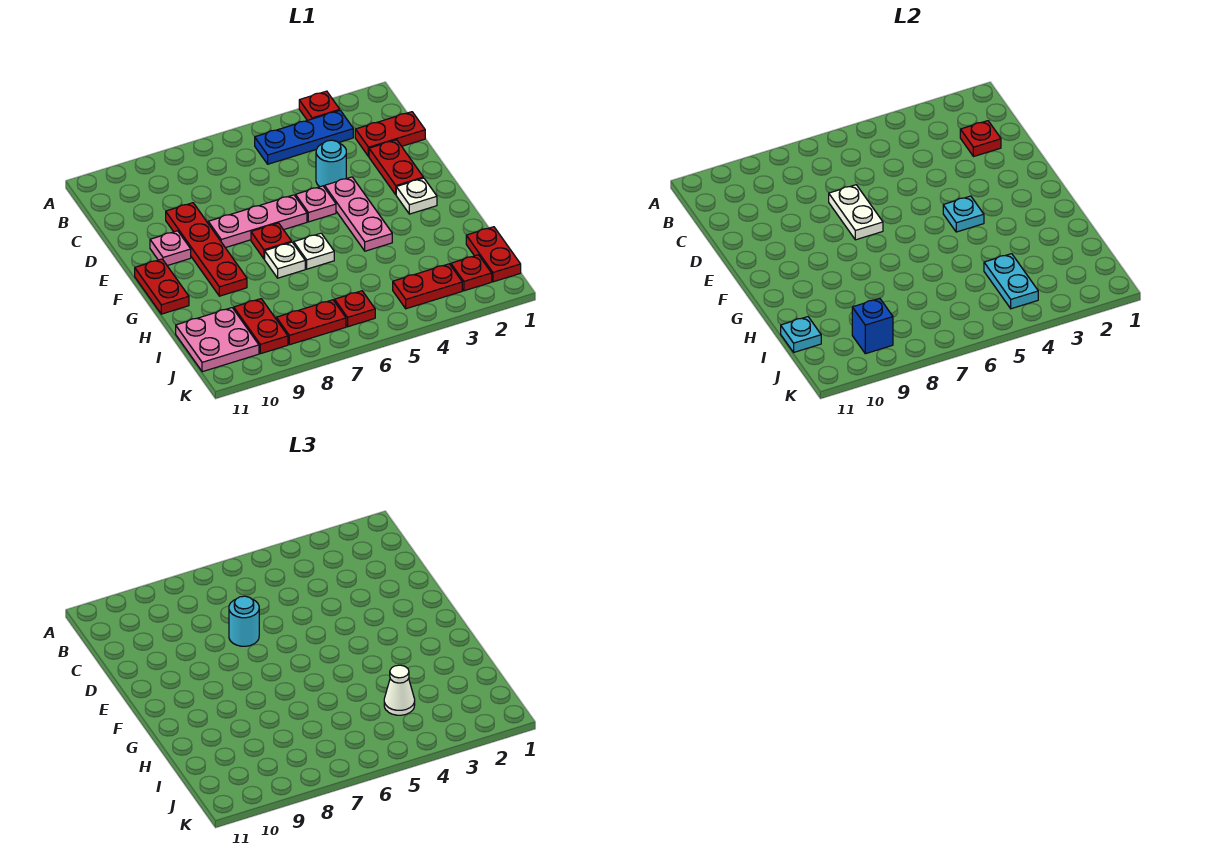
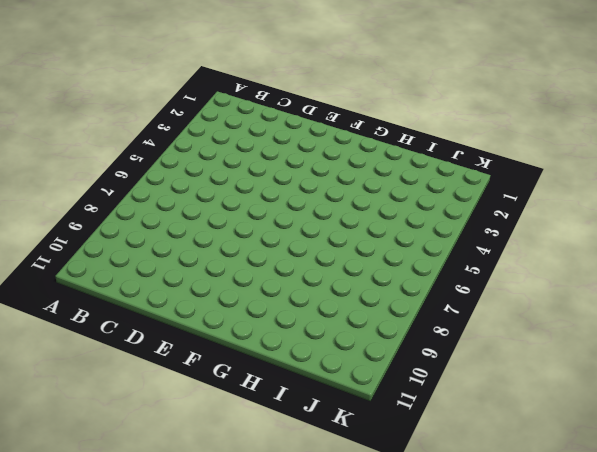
none -> red 1x1 plate [299,91,340,120]
none -> blue 1x3 plate [255,110,353,164]
none -> red 1x2 plate [355,112,425,157]
none -> red 1x2 plate [369,140,423,195]

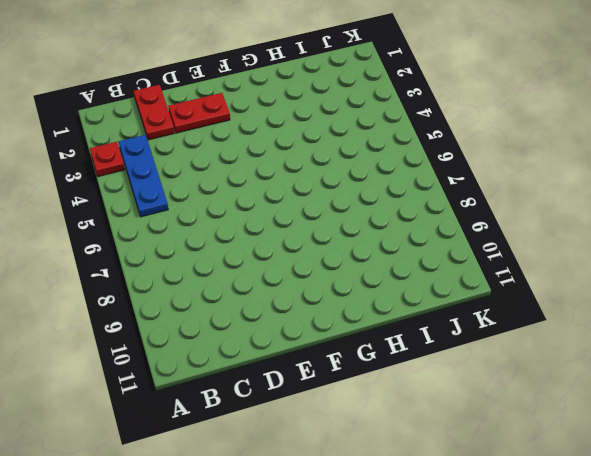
none -> cyan 1x1 round brick [316,140,346,188]
none -> red 1x4 plate [166,203,247,296]
none -> pink 1x3 plate [325,177,392,251]
none -> pink 1x1 plate [296,186,336,222]

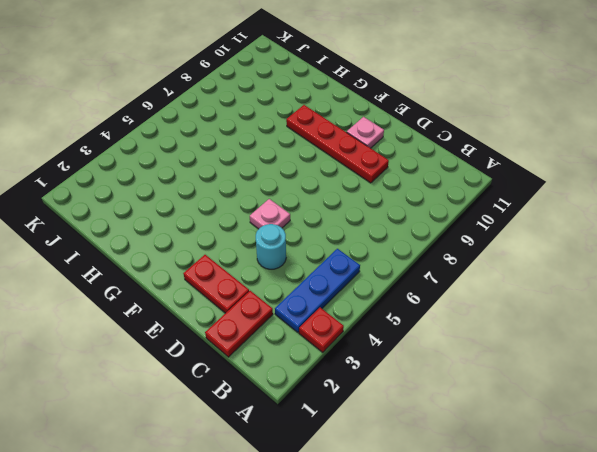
none -> pink 1x3 plate [325,177,392,251]
none -> pink 1x3 plate [208,195,307,248]
none -> white 1x1 plate [396,178,437,214]
none -> red 1x1 plate [251,223,292,259]

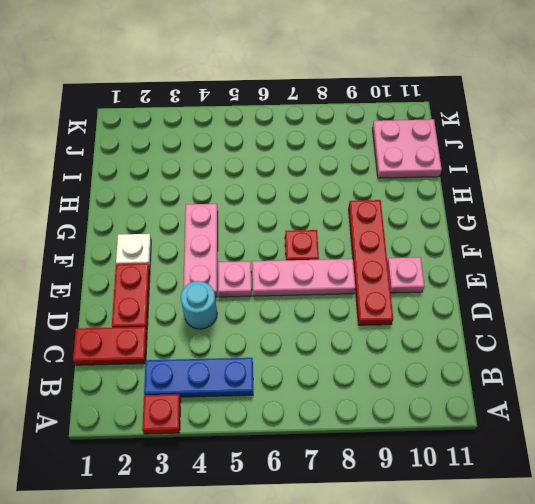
none -> red 1x2 plate [135,259,189,314]
none -> white 1x1 plate [294,233,334,269]
none -> white 1x1 plate [265,242,305,278]
none -> red 1x2 plate [466,227,521,282]

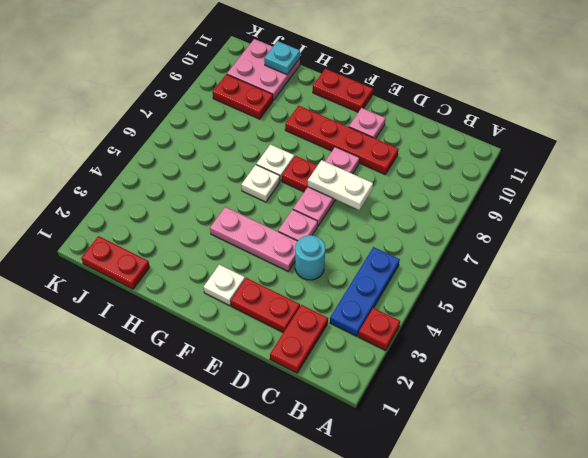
none -> red 1x1 plate [451,255,492,291]
none -> red 1x2 plate [393,264,462,309]
none -> red 1x1 plate [335,291,375,327]
none -> red 1x2 plate [276,300,346,345]

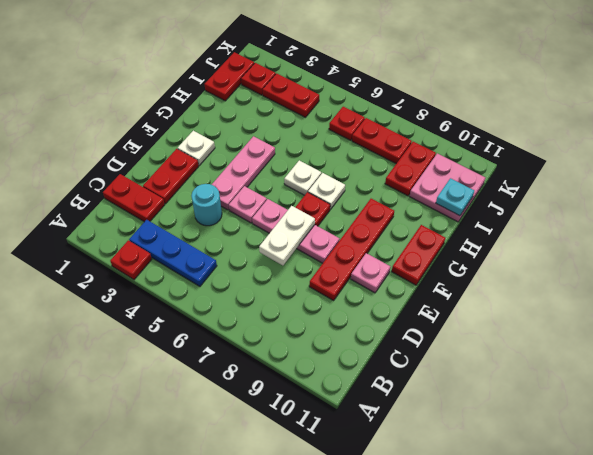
none -> red 1x1 plate [960,121,1001,157]
none -> cyan 1x1 plate [943,196,984,232]
none -> cyan 1x2 plate [984,254,1038,309]
none -> blue 1x1 brick [852,298,893,354]

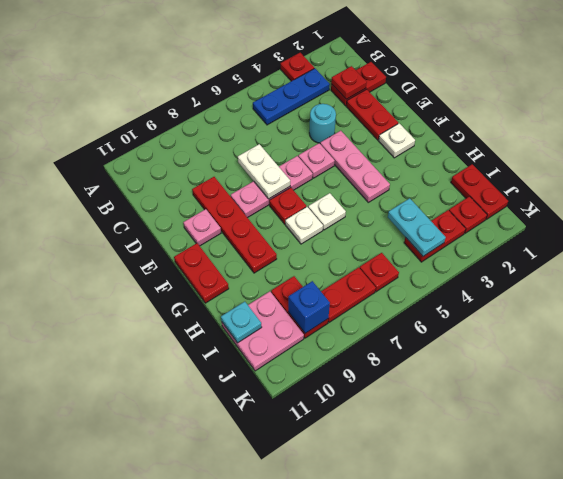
none -> cyan 1x1 plate [943,196,984,232]
none -> cyan 1x1 round brick [229,596,259,646]
none -> white 1x1 cone [384,665,415,715]

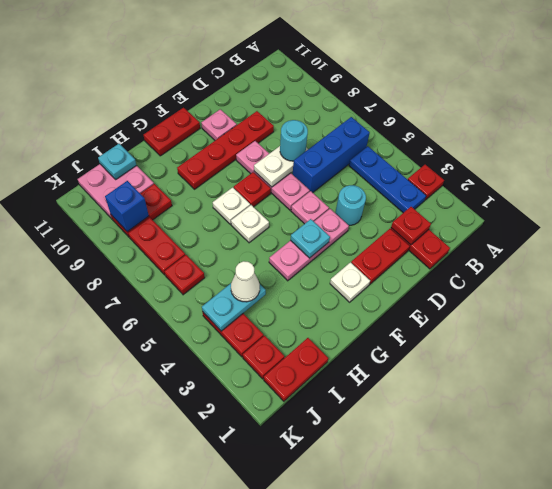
blue 1x3 brick [293,117,370,193] -> none

